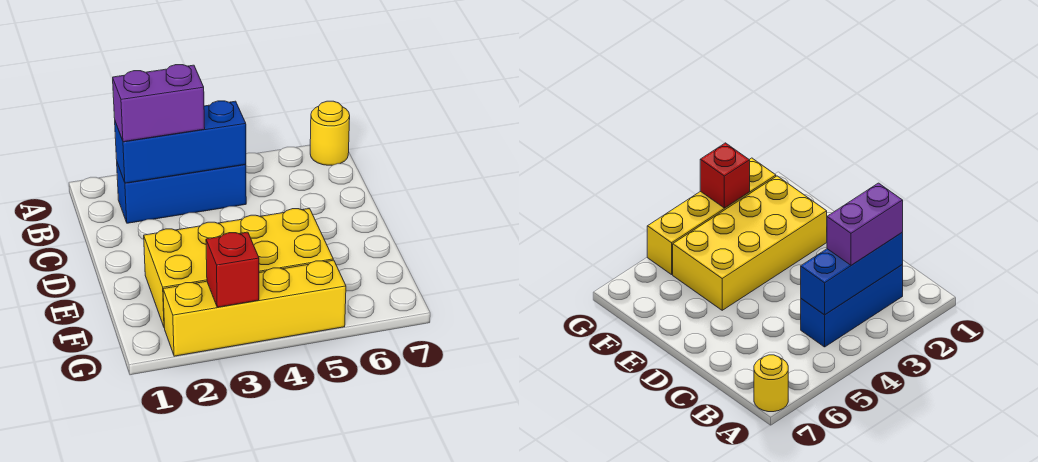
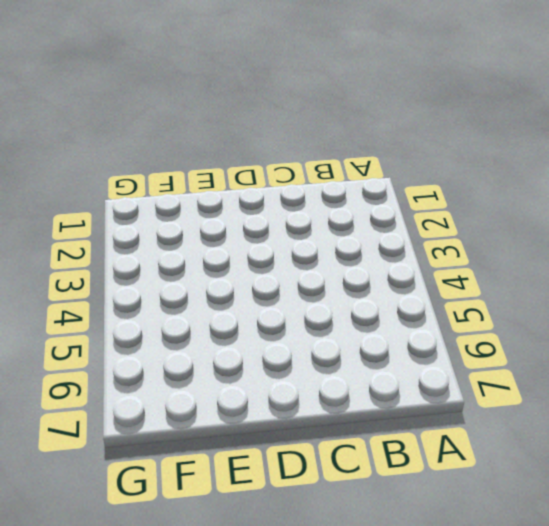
none -> yellow 1x1 round brick [310,101,350,165]
none -> blue 1x3 brick [117,163,246,223]

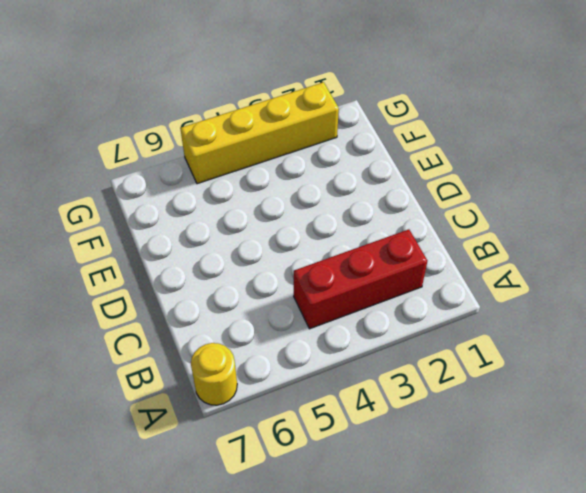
red 1x3 brick [294,229,427,329] -> blue 1x3 brick [117,163,246,223]
none -> yellow 2x4 brick [144,209,333,327]
none -> blue 1x3 brick [115,101,246,183]

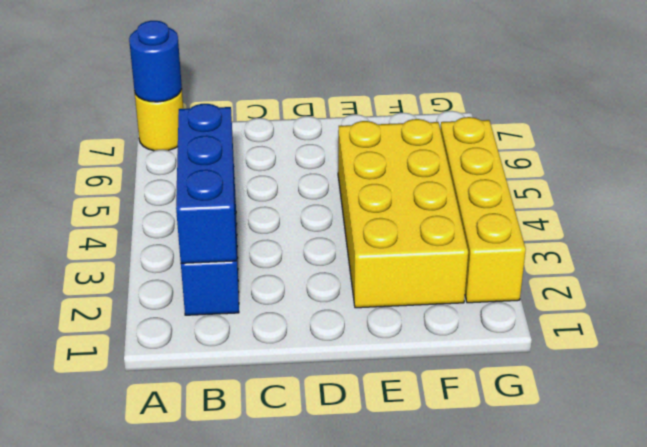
blue 1x1 round brick [129,21,182,102] -> none
none -> red 1x1 brick [206,232,259,307]
none -> purple 1x2 brick [113,65,205,142]

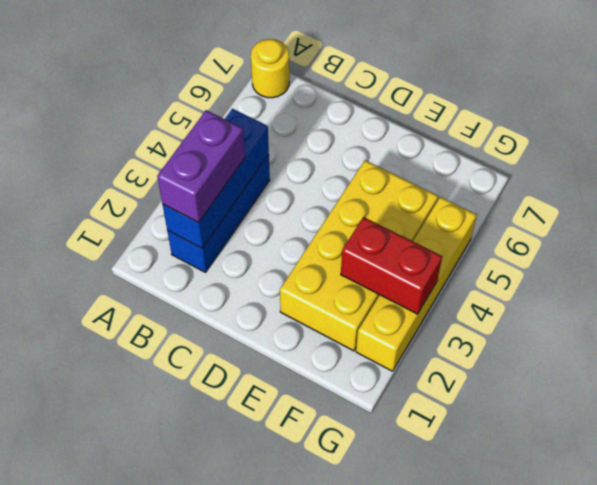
red 1x2 brick [341,217,442,314] -> red 1x1 brick [206,232,259,307]

